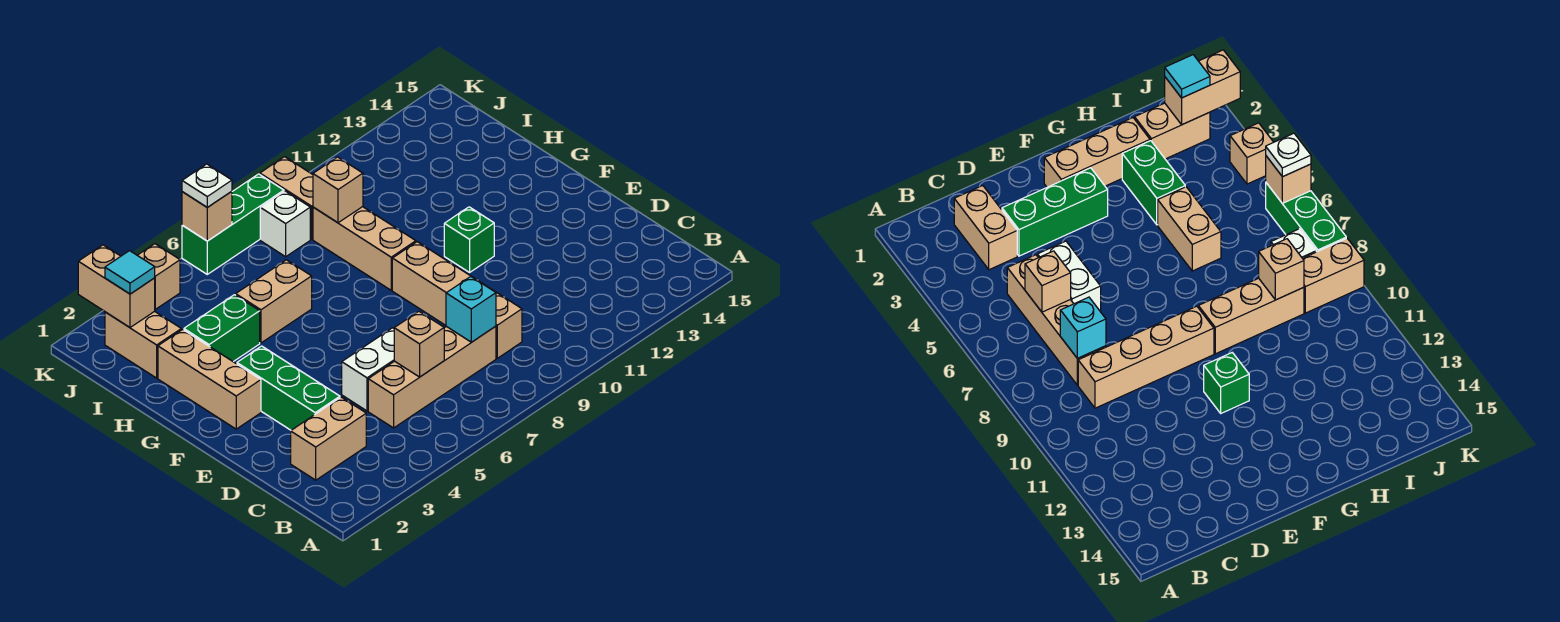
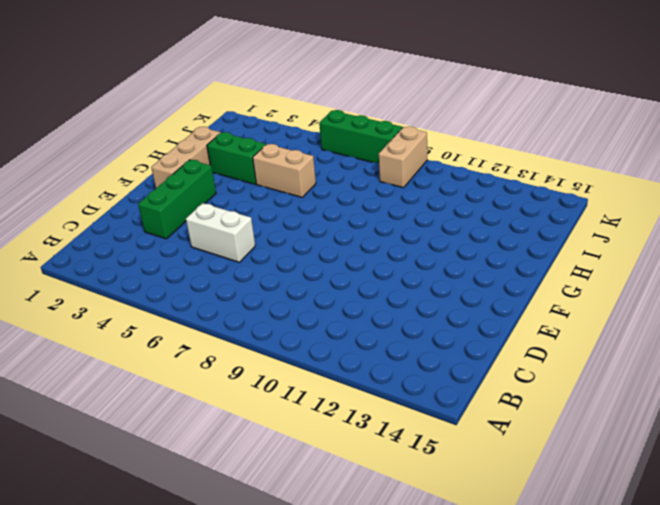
none -> tan 1x2 brick [291,397,366,480]
none -> tan 1x4 brick [368,326,496,428]
none -> tan 1x4 brick [392,242,522,358]

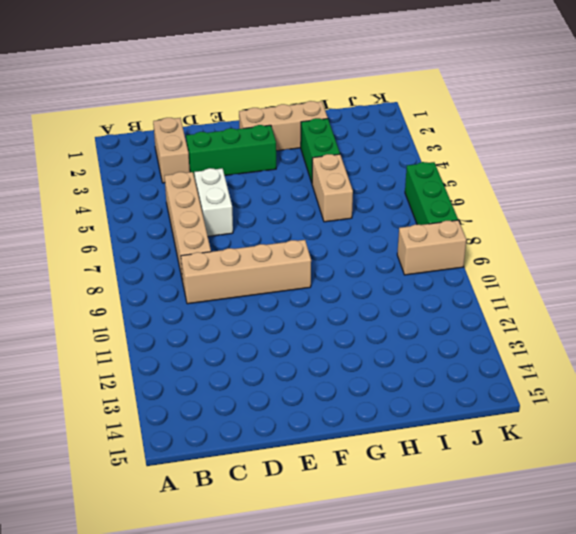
none -> green 1x1 brick [444,207,494,272]
none -> tan 1x3 brick [313,207,416,290]
none -> tan 1x2 brick [105,311,181,378]

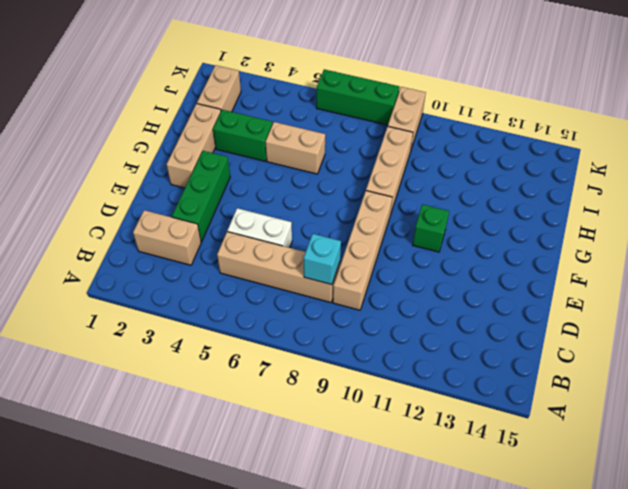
none -> white 1x1 brick [260,191,310,257]
none -> tan 1x1 brick [138,244,180,309]
none -> tan 1x1 brick [394,311,444,377]

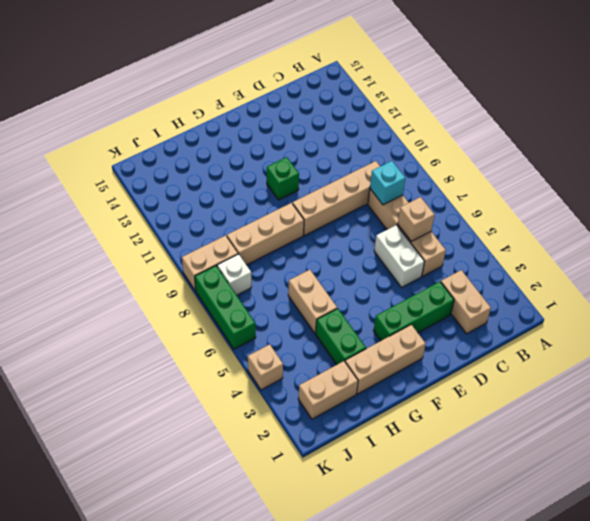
none -> tan 1x1 brick [313,157,363,223]
none -> tan 1x2 brick [78,245,155,327]
none -> tan 1x1 brick [182,191,232,241]

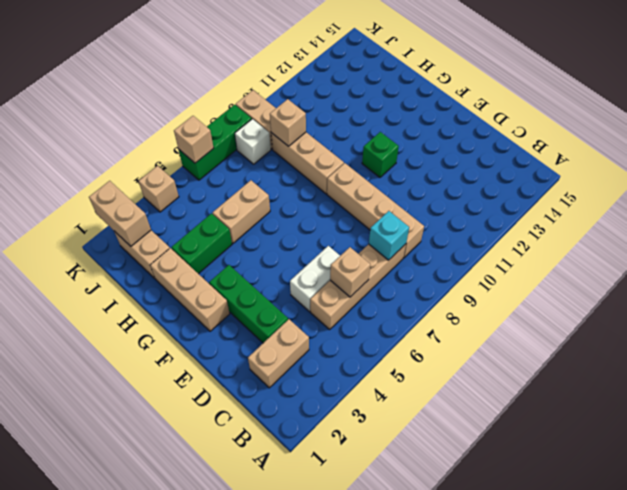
none -> cyan 1x1 tile [105,251,155,294]
none -> white 1x1 plate [182,164,232,207]

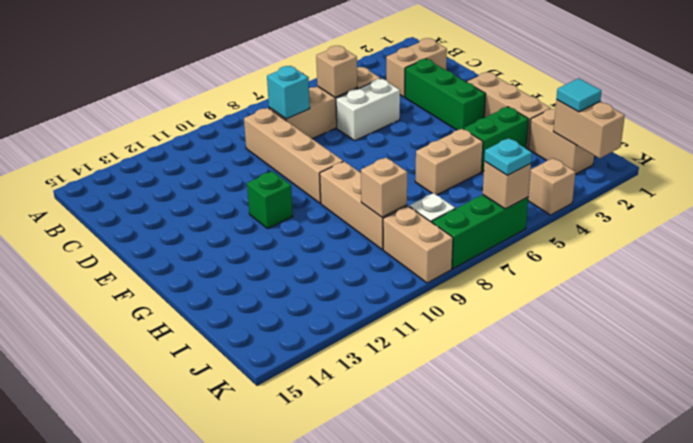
cyan 1x1 plate [484,138,532,175] -> white 1x1 plate [182,164,232,207]

